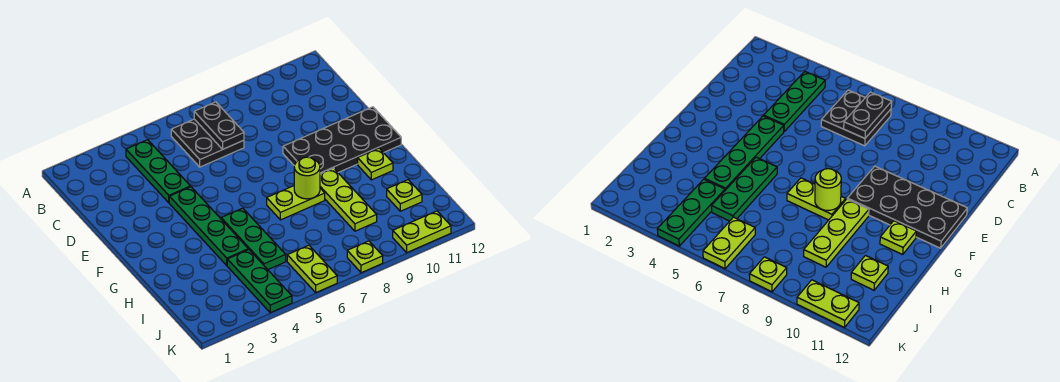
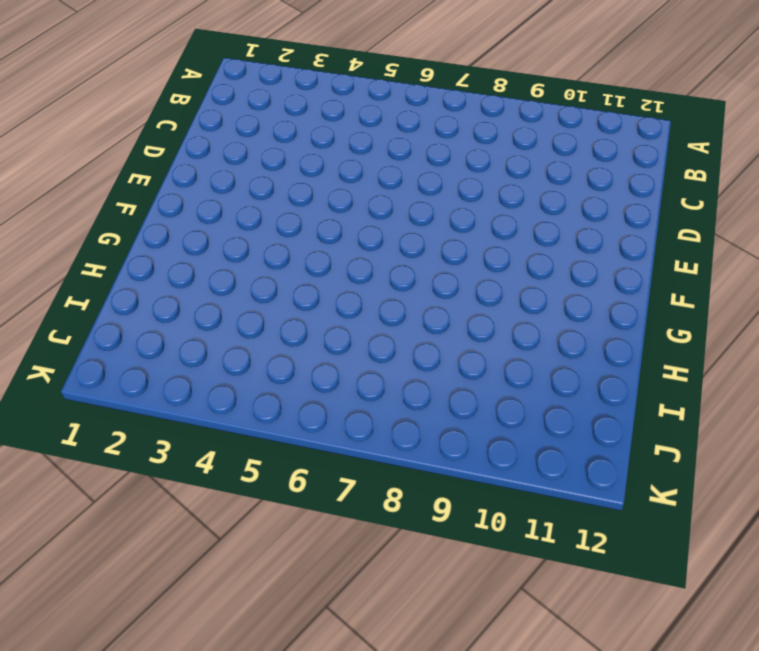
none -> green 1x3 plate [126,140,190,203]
none -> black 2x2 plate [171,119,244,167]
none -> green 1x4 plate [169,187,248,265]

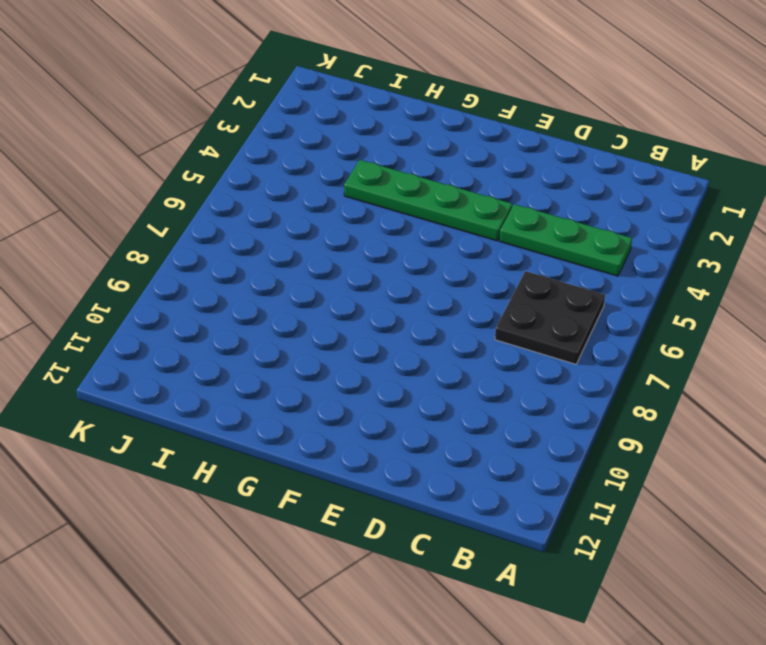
none -> black 2x4 plate [283,107,401,174]
none -> green 1x3 plate [221,208,286,269]
none -> lime 1x2 plate [267,186,325,220]

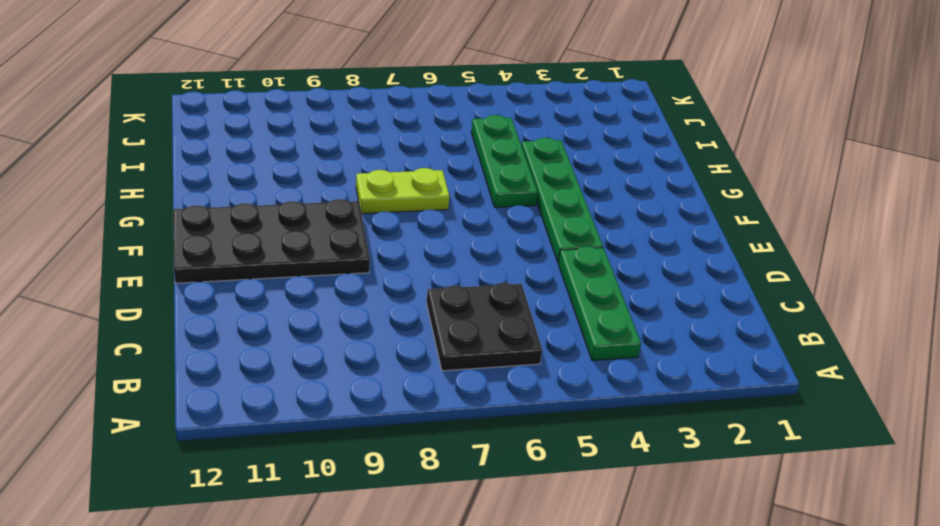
none -> lime 1x3 plate [320,168,377,231]
none -> lime 1x1 plate [358,148,393,180]
none -> green 1x3 plate [227,250,292,313]

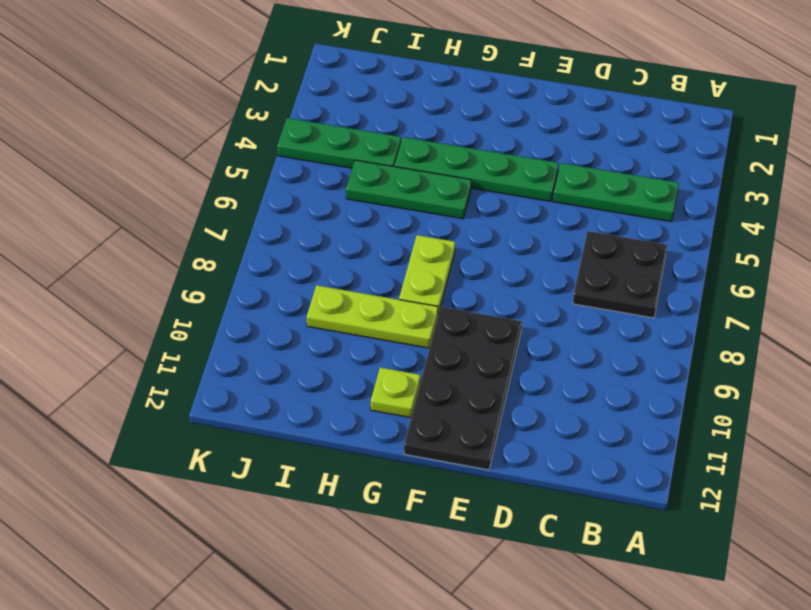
none -> lime 1x1 plate [387,180,422,211]
none -> lime 1x2 plate [287,245,337,293]
none -> lime 1x1 plate [347,241,383,273]

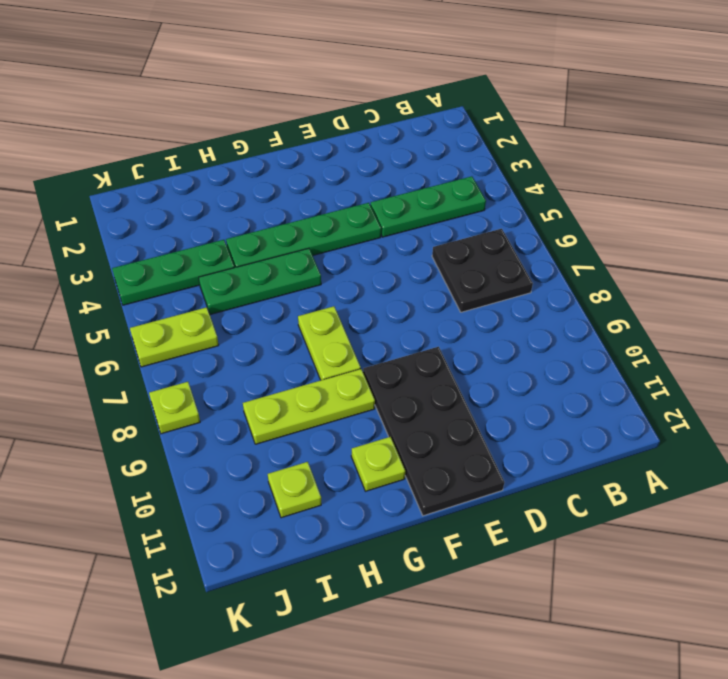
none -> lime 1x2 plate [393,211,451,252]
none -> black 1x2 plate [194,102,244,149]
none -> lime 1x1 round brick [294,157,320,199]

